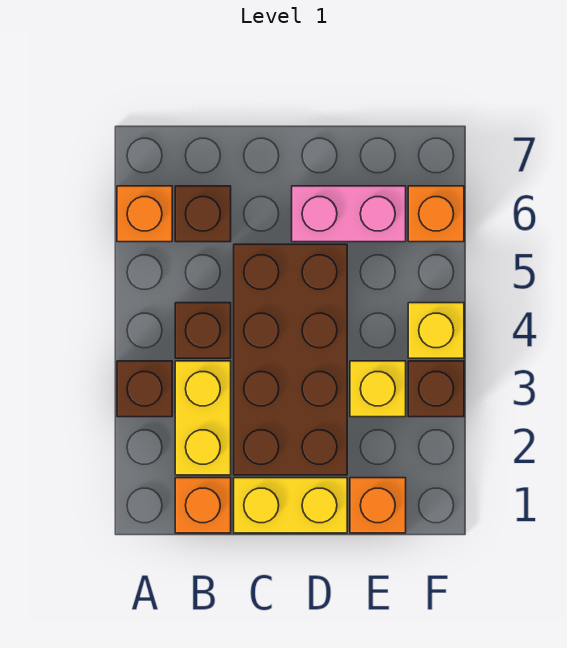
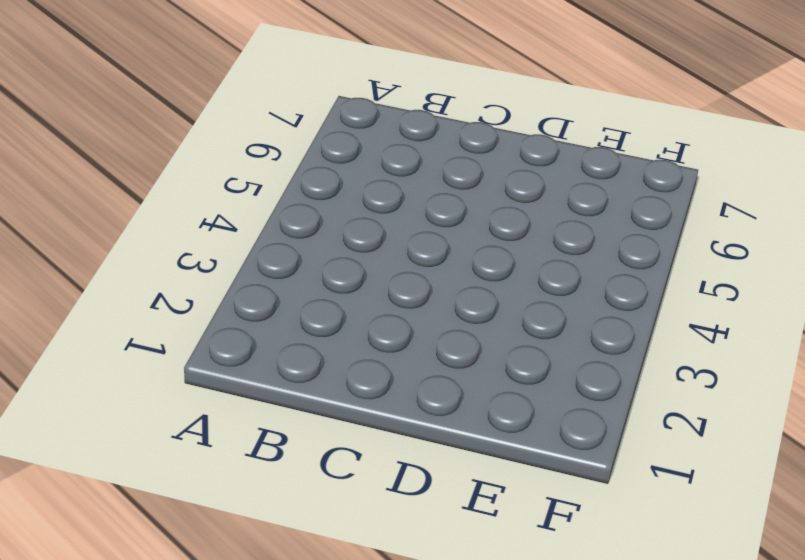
none -> brown 1x1 brick [117,361,172,417]
none -> orange 1x1 brick [117,186,172,242]
none -> orange 1x1 brick [175,478,231,533]

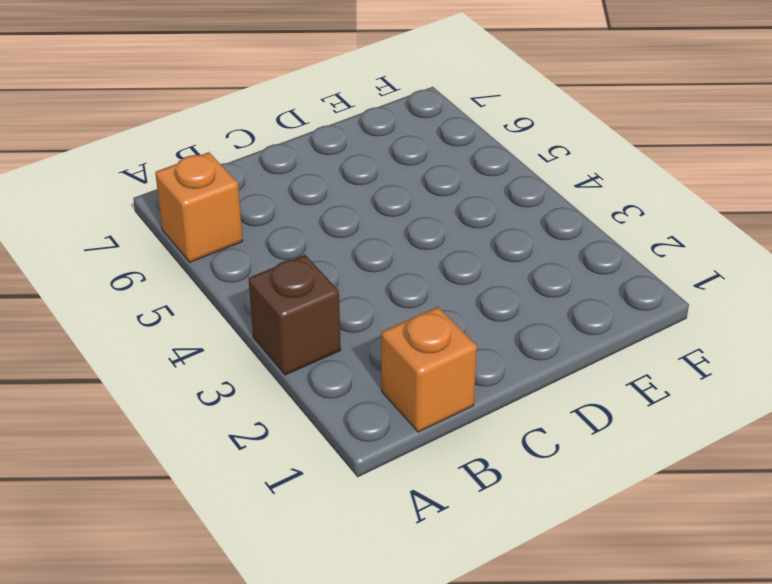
none -> yellow 1x2 brick [175,361,231,475]
none -> brown 1x1 brick [175,303,231,358]
none -> brown 1x1 brick [175,186,231,242]

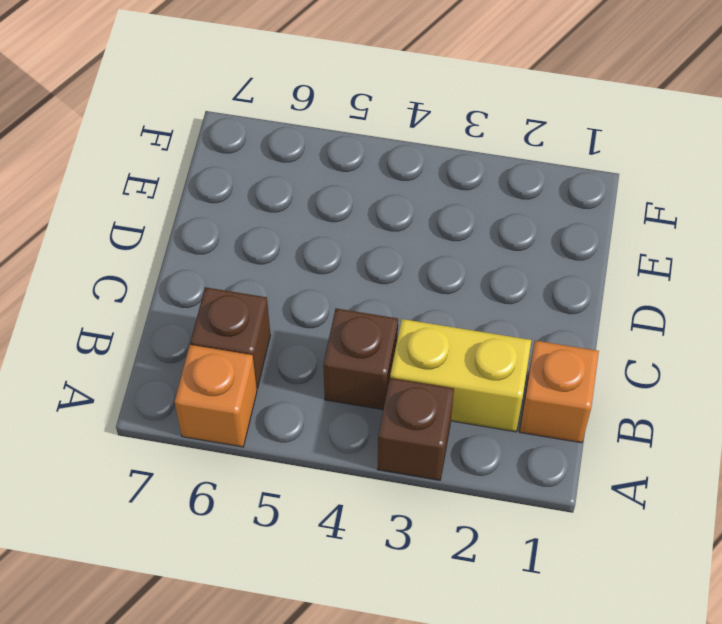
none -> yellow 1x2 brick [234,478,347,533]
none -> brown 2x4 brick [234,244,347,475]
none -> pink 1x2 brick [292,186,406,242]

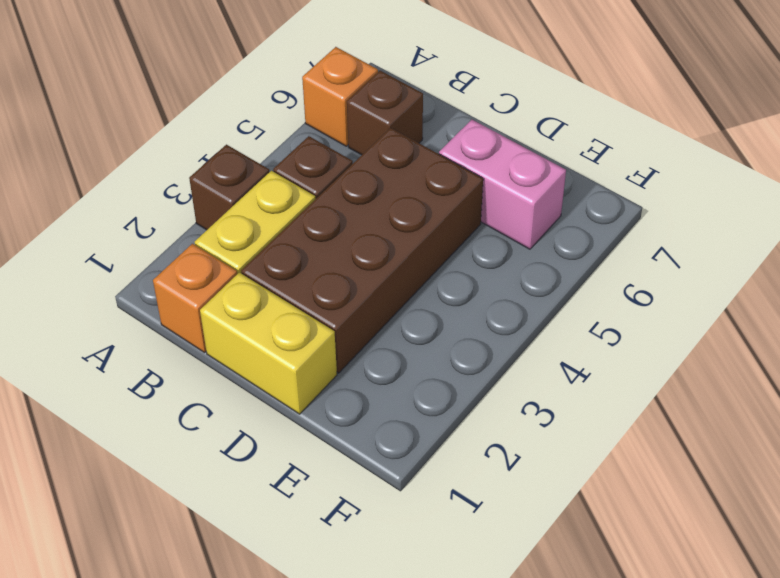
none -> orange 1x1 brick [350,478,406,533]
none -> yellow 1x1 brick [350,361,406,417]
none -> brown 1x1 brick [408,361,464,417]

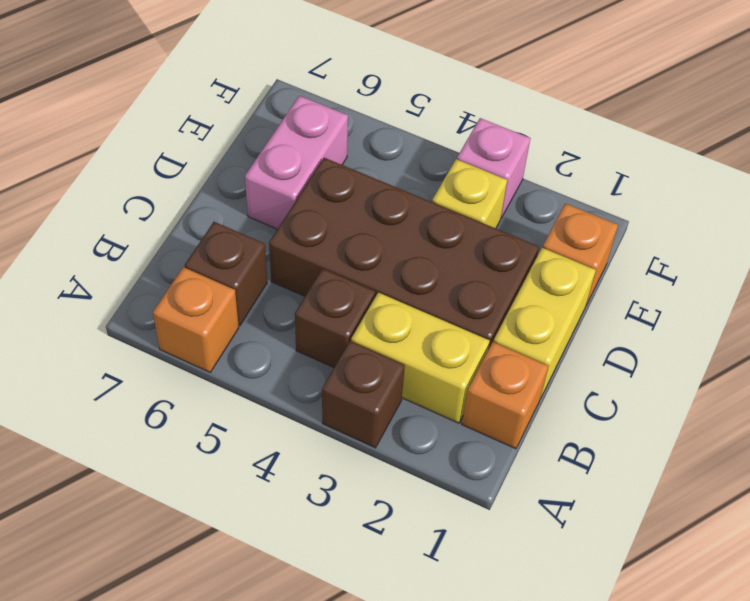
pink 1x1 brick [457,118,530,218] -> brown 1x1 brick [408,361,464,417]
none -> yellow 1x1 brick [408,303,464,358]
none -> orange 1x1 brick [408,186,464,242]

